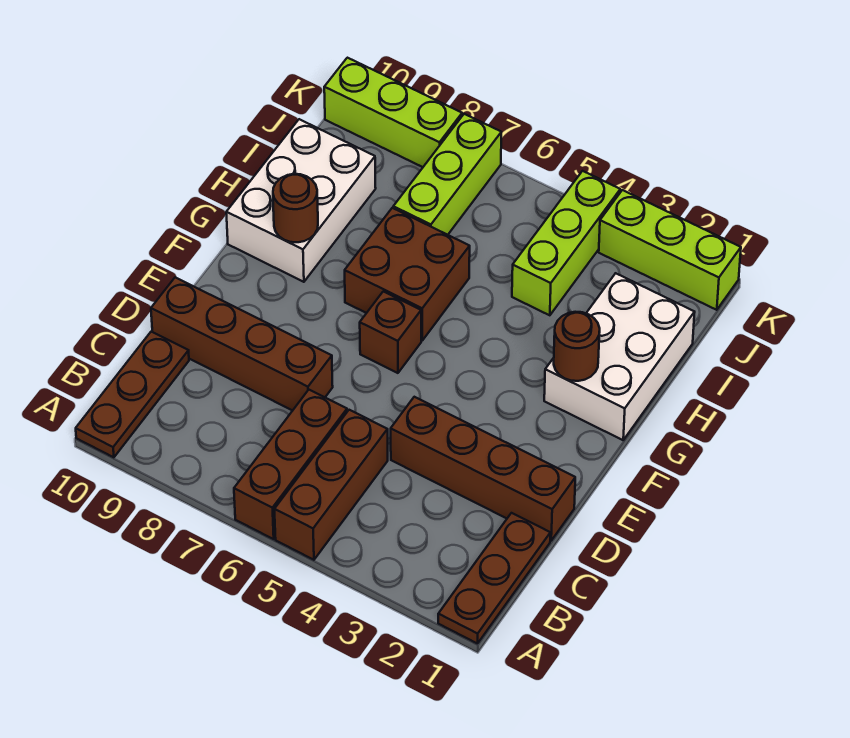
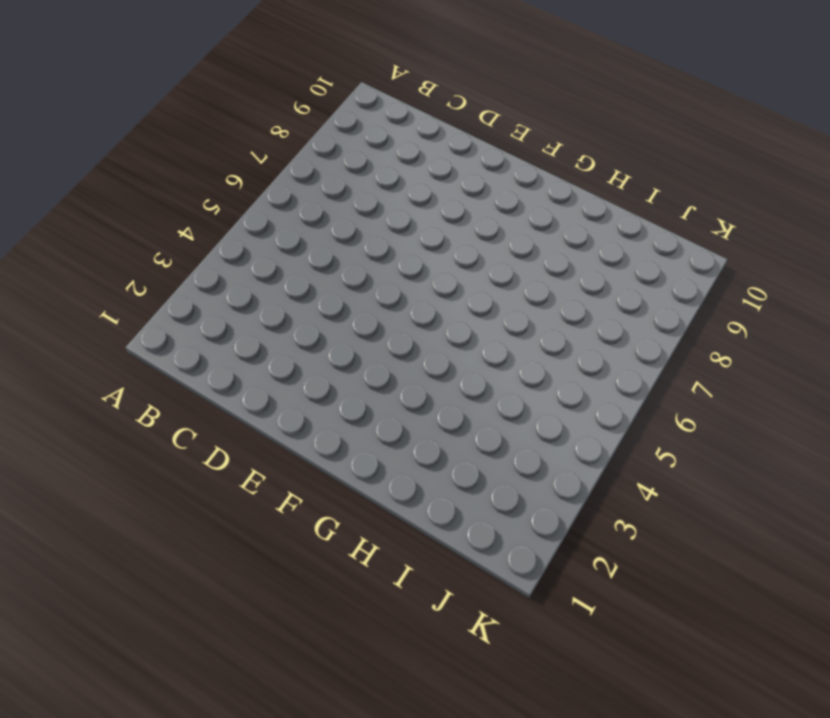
none -> brown 1x3 plate [438,513,550,644]
none -> brown 1x3 brick [274,410,388,560]
none -> brown 1x3 brick [234,390,347,539]

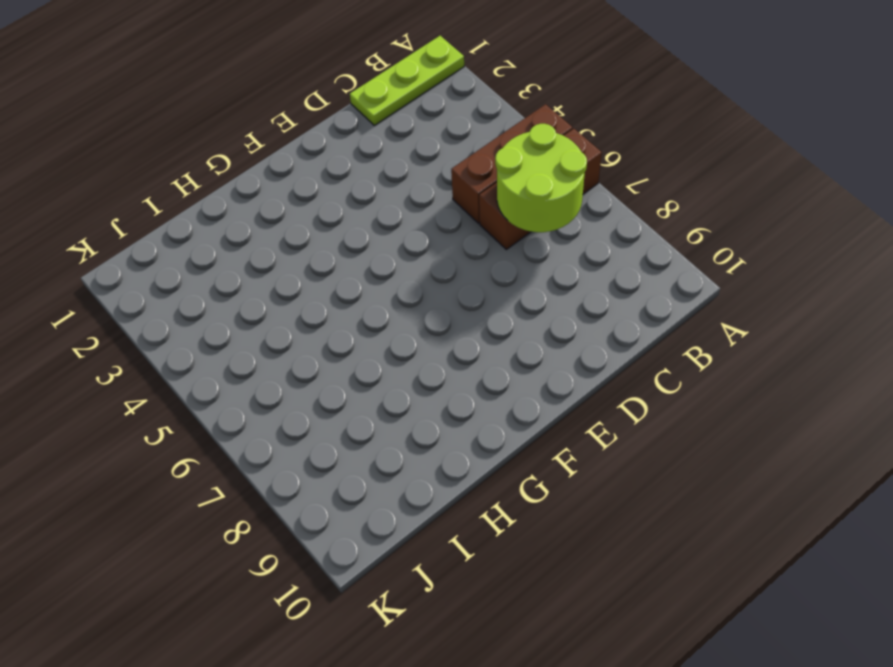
lime 1x3 plate [350,36,464,125] -> brown 1x3 plate [438,513,550,644]
lime 2x2 round brick [495,124,587,232] -> none
none -> brown 1x3 plate [76,332,189,457]
none -> brown 1x4 brick [391,397,575,541]
none -> brown 1x4 brick [151,277,333,411]

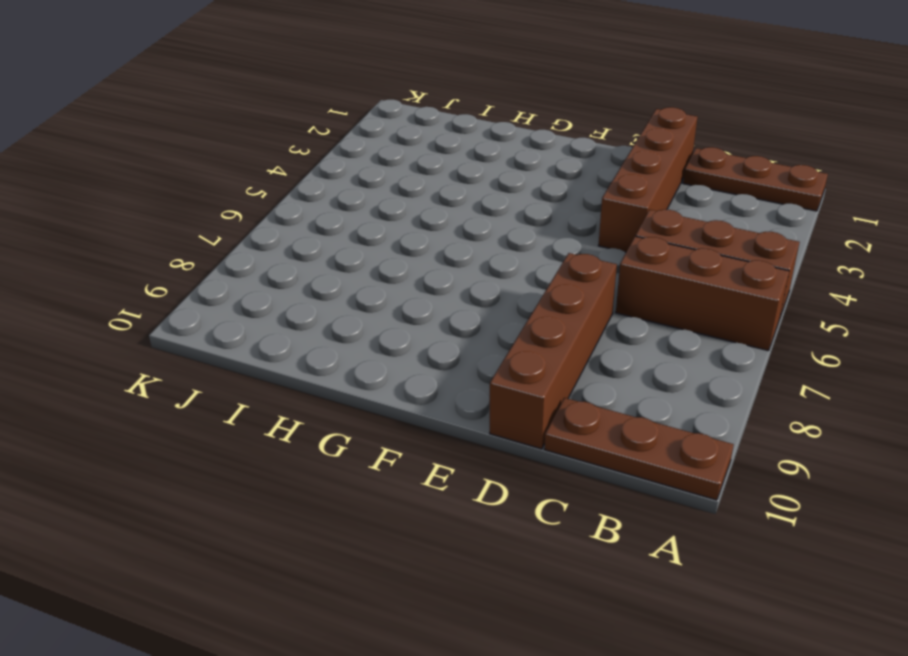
none -> brown 1x1 brick [360,291,421,373]
none -> white 2x3 brick [544,273,695,440]
none -> brown 2x2 brick [345,208,470,340]

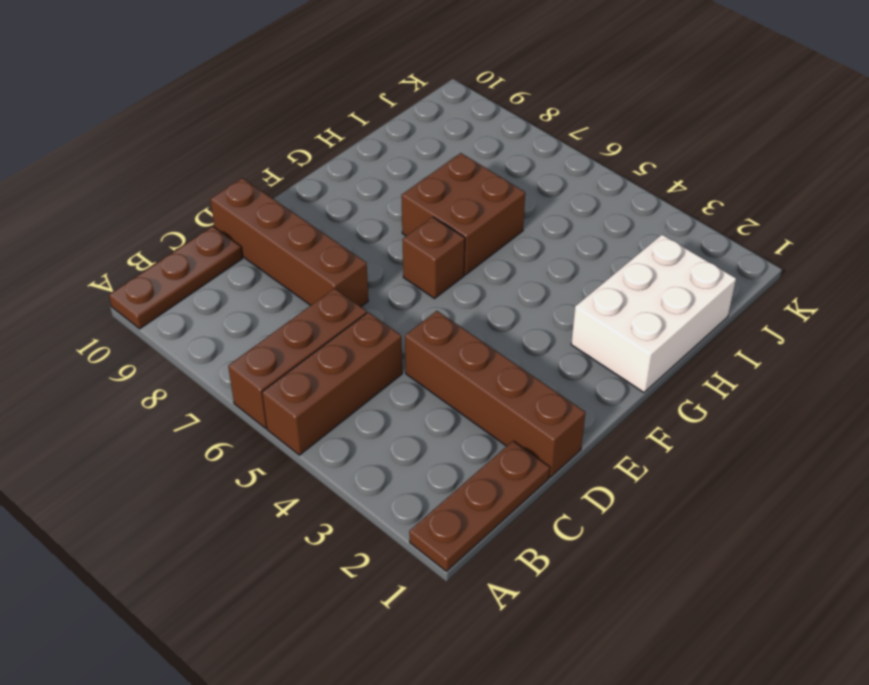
none -> white 2x3 brick [226,119,376,282]
none -> lime 1x3 brick [512,171,620,315]
none -> lime 1x3 brick [393,114,501,235]

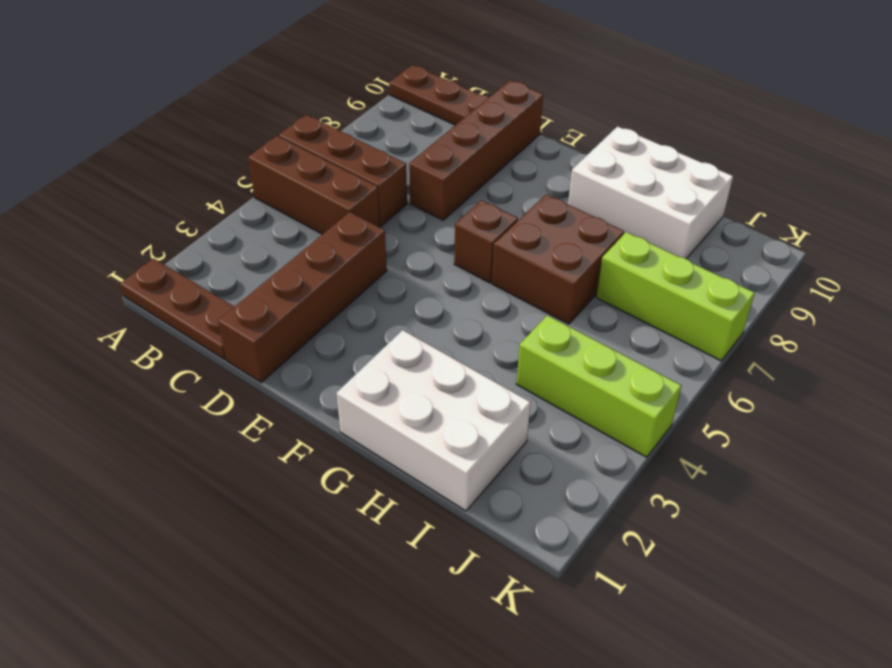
none -> lime 1x3 brick [599,190,741,310]
none -> lime 1x3 brick [324,58,462,167]
none -> brown 1x1 round brick [554,312,600,381]

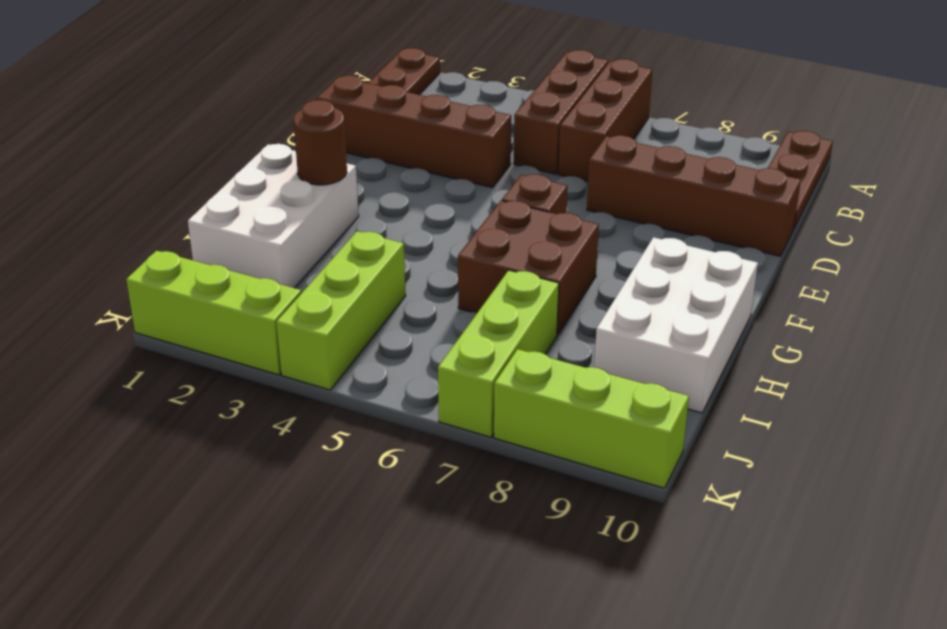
none -> brown 1x1 round brick [273,174,318,242]

